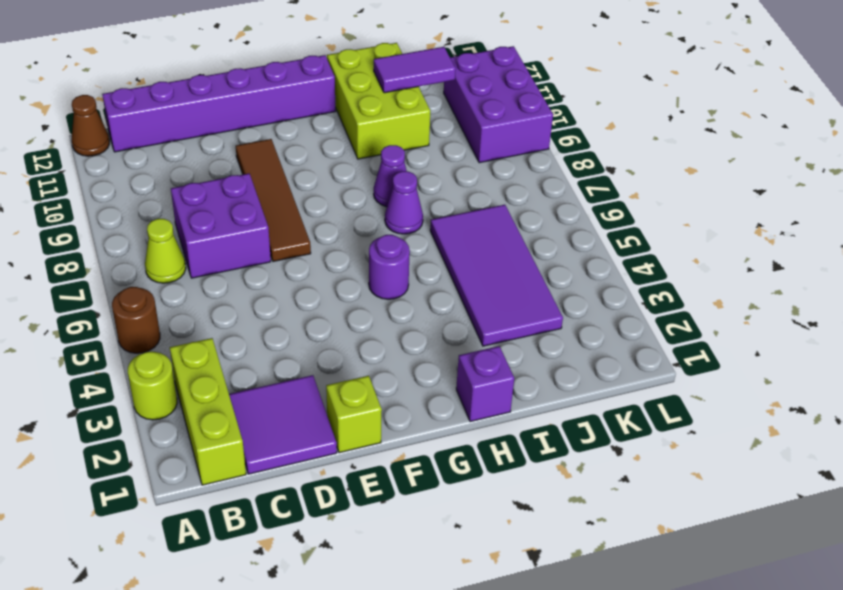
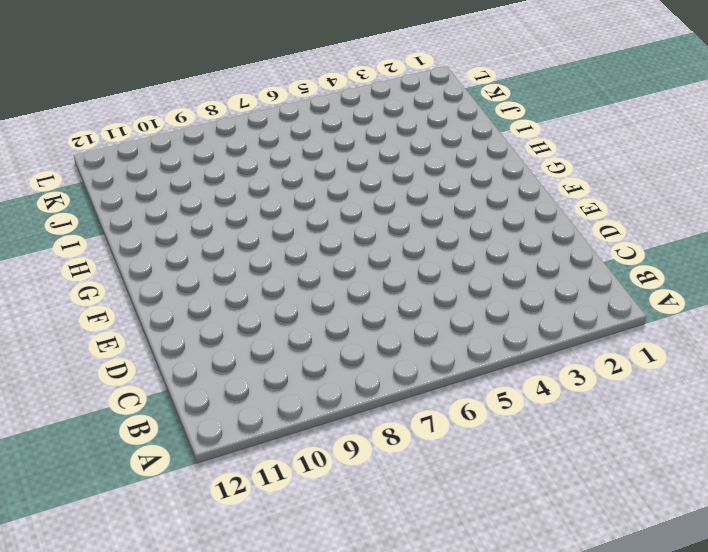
none -> lime 1x1 round brick [128,352,177,420]
none -> brown 1x1 round brick [112,287,160,353]
none -> brown 1x1 cone [72,95,109,156]

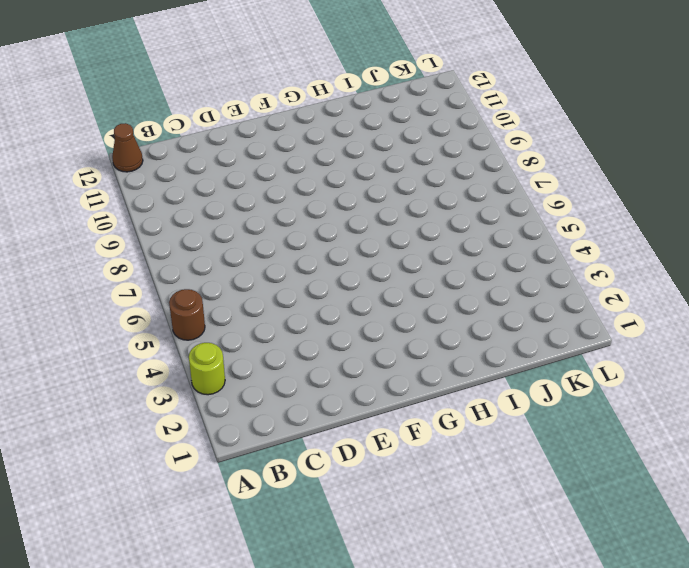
none -> lime 1x3 brick [170,338,246,485]
none -> lime 1x1 cone [145,219,186,283]
none -> purple 1x6 brick [102,55,335,152]

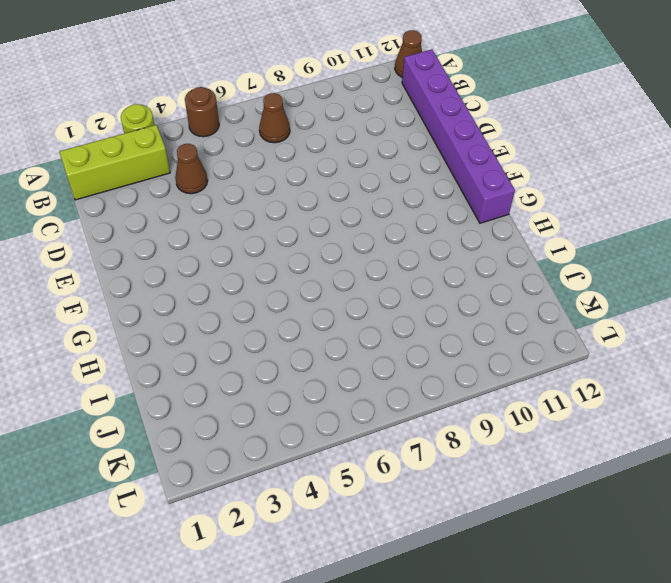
brown 1x1 cone [259,93,290,143] -> lime 1x1 cone [145,219,186,283]
brown 1x1 cone [175,144,208,194] -> none
none -> purple 2x2 tile [229,375,337,474]
none -> purple 2x2 brick [171,174,271,278]
none -> lime 1x1 brick [326,376,382,453]

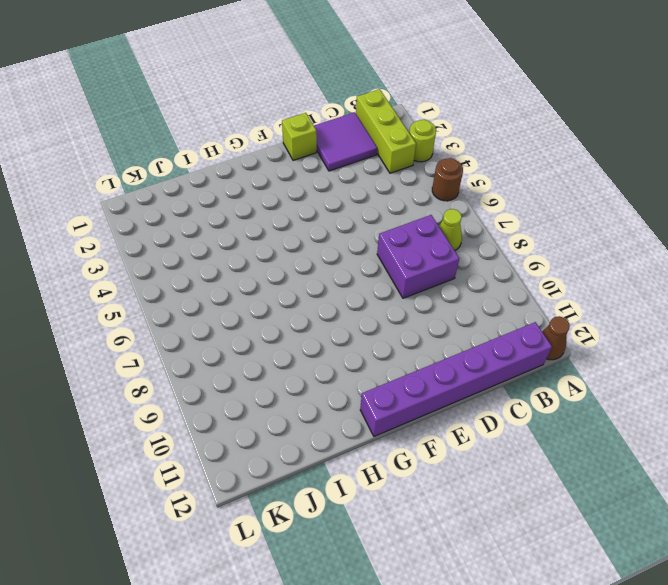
none -> brown 1x4 tile [236,139,311,261]
none -> purple 1x1 round brick [369,235,410,299]
none -> purple 1x1 brick [456,346,514,422]

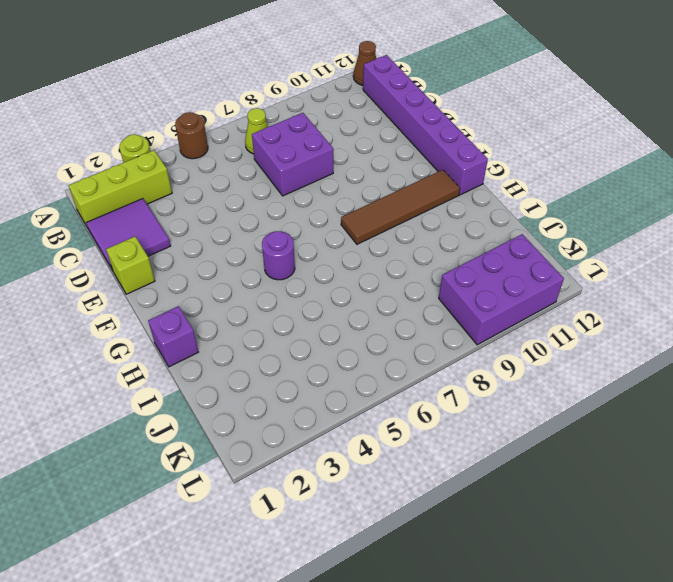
brown 1x4 tile [341,170,460,244] -> brown 1x4 tile moved to [236,139,311,261]
none -> purple 1x1 cone [385,171,423,234]
none -> purple 1x1 cone [374,145,407,207]
none -> lime 2x3 brick [327,43,430,159]

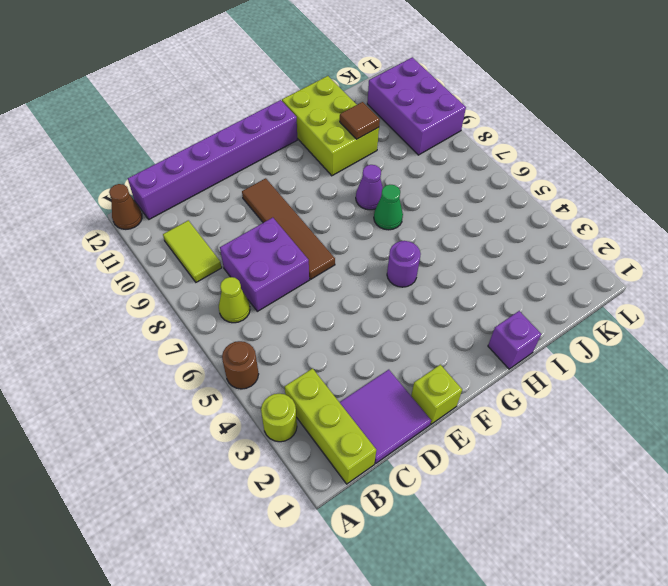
lime 1x2 tile [163,220,222,282] -> none
green 1x1 cone [374,185,403,230] -> purple 1x1 cone [385,171,423,234]
brown 1x1 tile [340,102,380,139] -> none
none -> purple 2x4 tile [430,205,563,346]
none -> purple 1x2 tile [374,47,456,93]

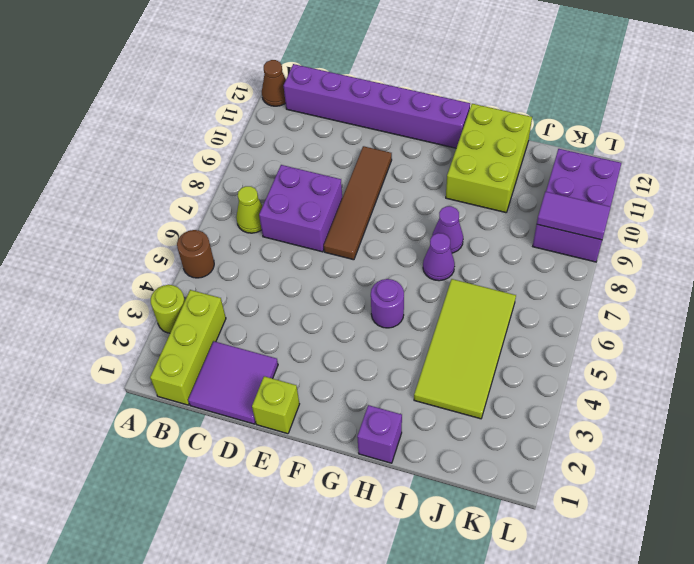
lime 2x4 tile [414,279,516,419] -> purple 2x4 tile [430,205,563,346]
purple 1x2 tile [537,192,611,240] -> purple 1x2 tile moved to [374,47,456,93]

